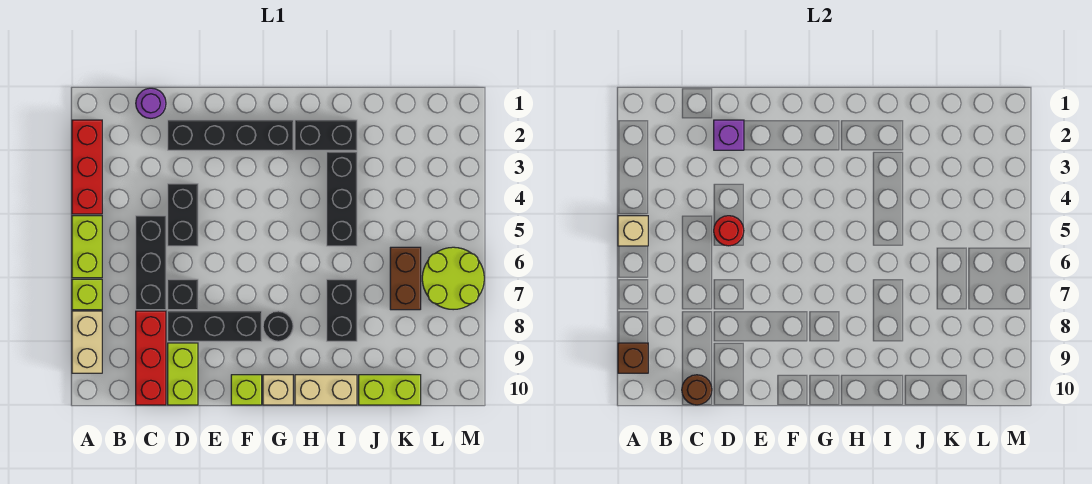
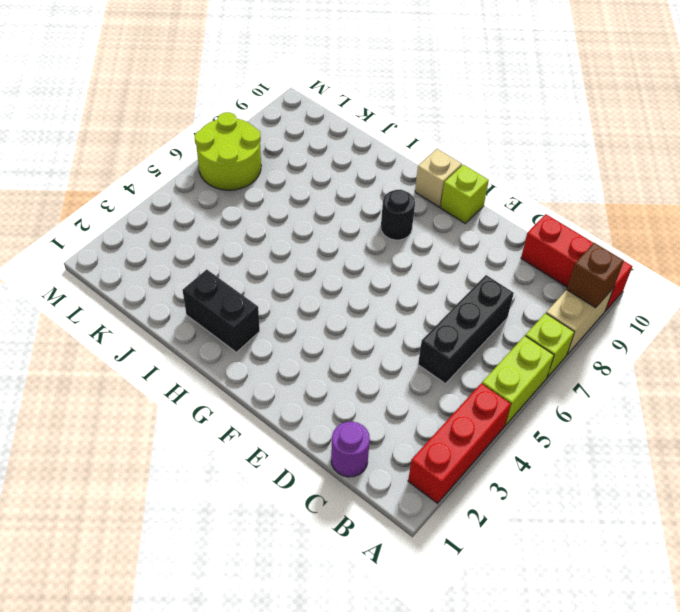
red 1x3 brick [521,214,632,311] -> red 1x3 brick turned to [136,311,166,405]
none -> black 1x4 brick [168,120,293,150]
none -> black 1x2 brick [168,184,198,246]
none -> black 1x1 brick [168,279,198,310]

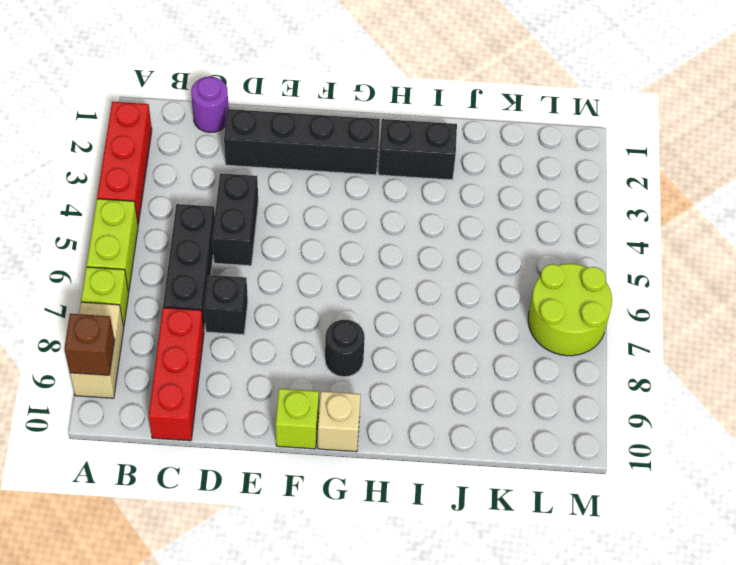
none -> black 1x3 brick [168,311,262,341]
none -> lime 1x2 brick [168,343,198,405]
none -> tan 1x2 brick [295,375,357,405]

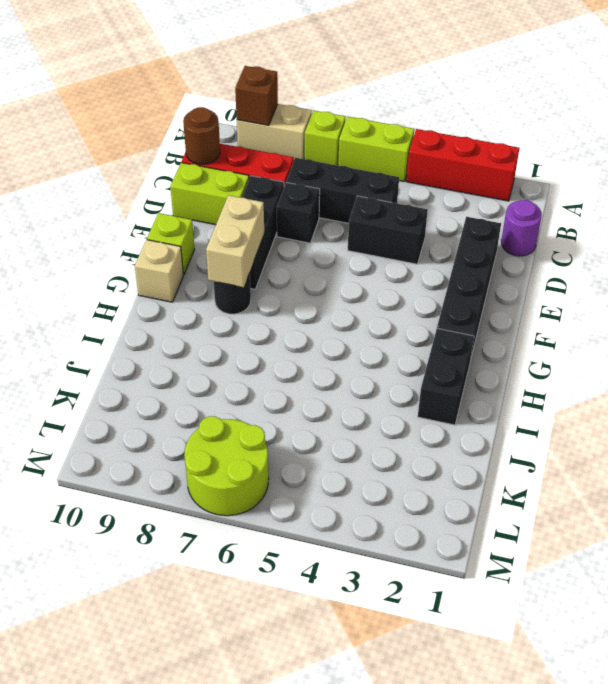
tan 1x2 brick [206,195,264,287] -> tan 1x2 brick moved to [295,375,357,405]
none -> black 1x3 brick [327,152,357,246]
none -> black 1x2 brick [327,279,357,341]
none -> lime 1x2 brick [359,375,421,405]

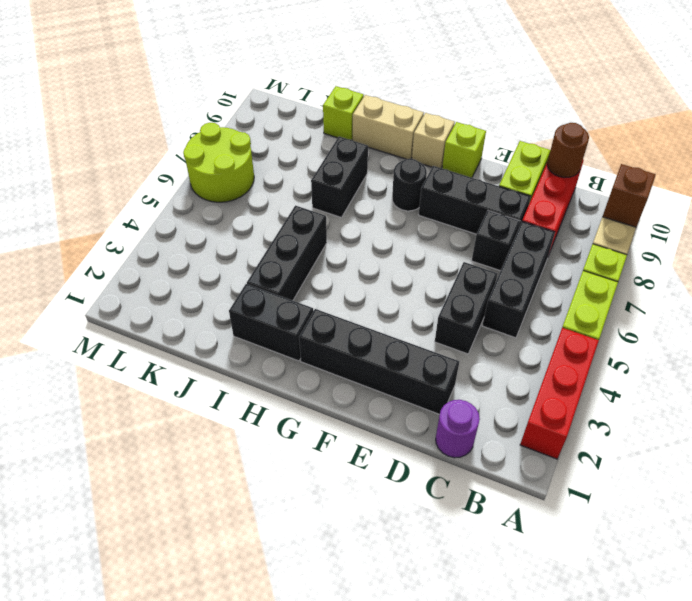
lime 1x1 brick [323,86,364,140] -> lime 1x2 brick [359,375,421,405]
none -> brown 1x2 brick [390,247,421,310]
none -> tan 1x1 brick [618,216,648,246]
none -> purple 1x1 brick [714,120,744,150]

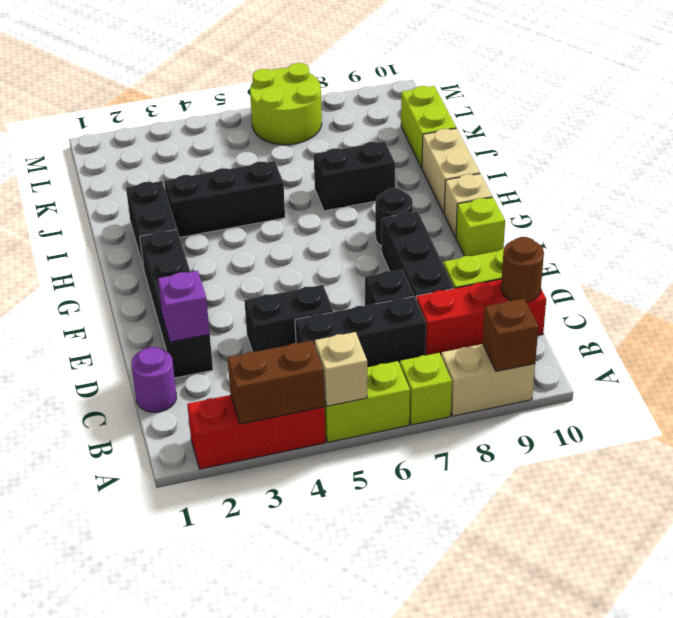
brown 1x2 brick [228,341,325,424] -> brown 1x2 brick moved to [390,247,421,310]
none -> red 1x1 round brick [714,216,744,246]

